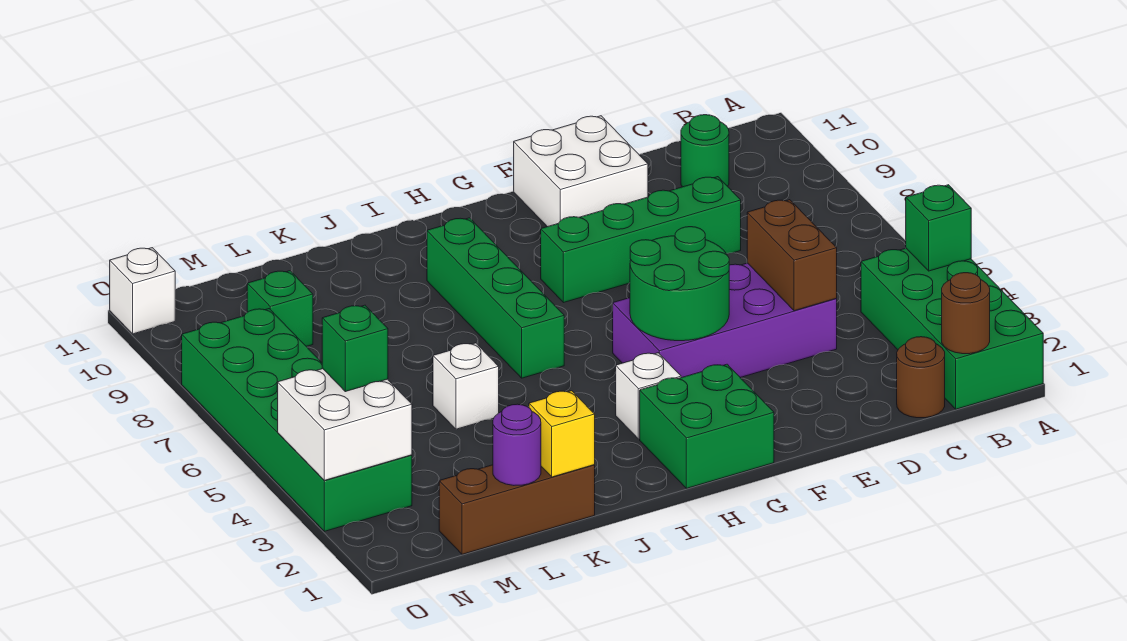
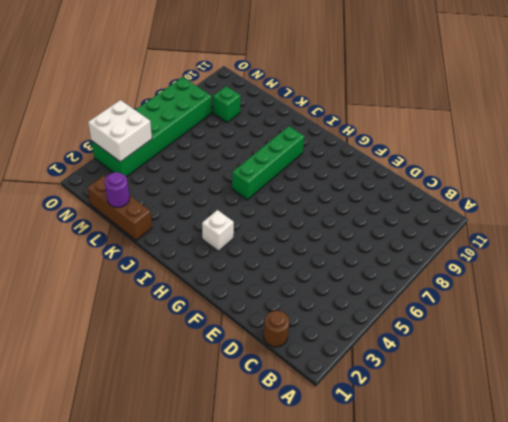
none -> green 2x4 brick [861,248,1043,409]
none -> green 1x1 round brick [681,115,729,187]
none -> purple 2x4 brick [613,263,837,378]

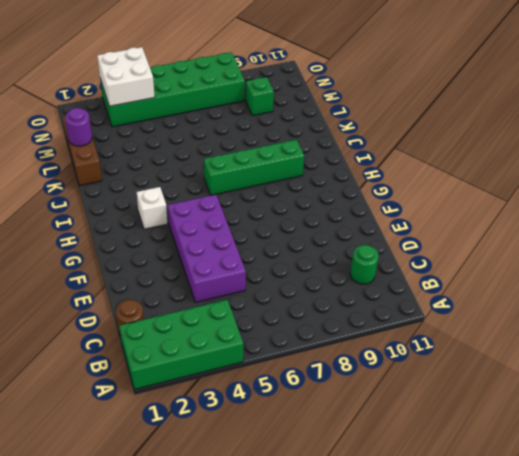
none -> green 1x4 brick [541,177,741,303]
none -> white 2x2 brick [514,116,648,227]
none -> green 2x2 brick [640,364,774,488]

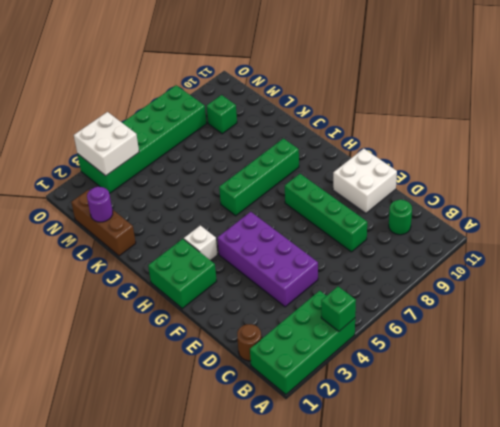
none -> white 1x1 brick [433,343,499,429]
none -> white 1x1 brick [110,248,175,334]
none -> brown 1x1 round brick [942,273,990,354]

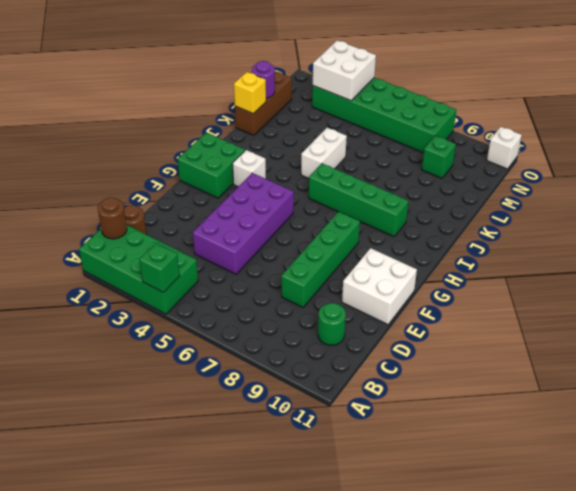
white 1x2 brick [301,128,347,178] -> white 1x1 brick [433,343,499,429]
none -> brown 1x2 brick [747,200,837,311]
none -> green 2x2 round brick [630,227,729,341]
none -> green 1x1 brick [322,305,388,392]

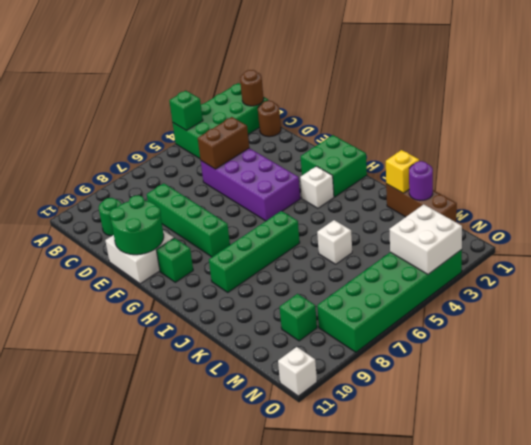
green 2x2 round brick [109,195,164,255] -> green 2x2 round brick moved to [630,227,729,341]
green 1x1 brick [156,238,193,282] -> green 1x1 brick moved to [322,305,388,392]

